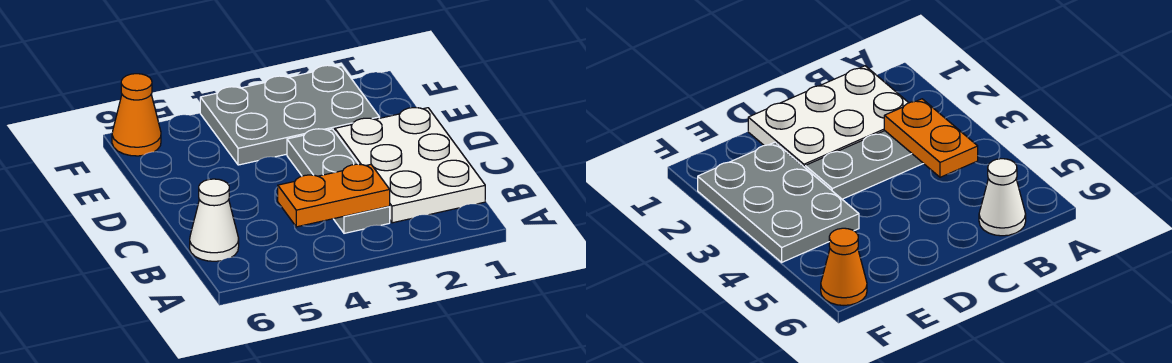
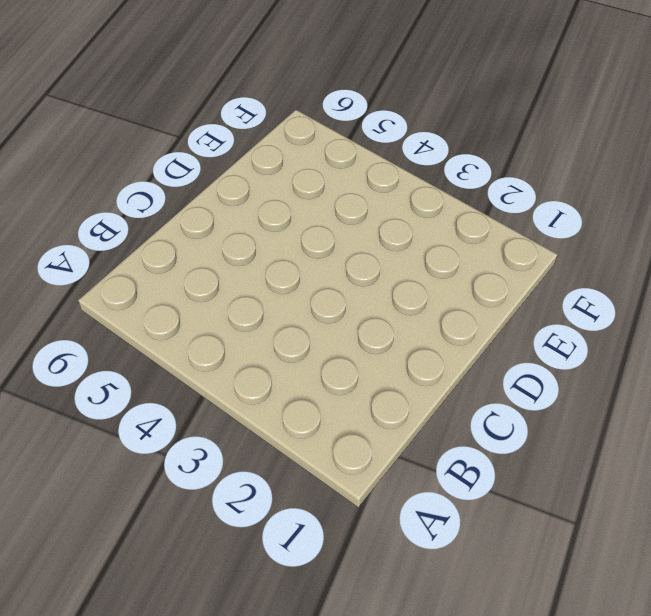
none -> white 2x3 plate [335,108,485,223]
none -> grey 1x3 plate [287,129,390,233]

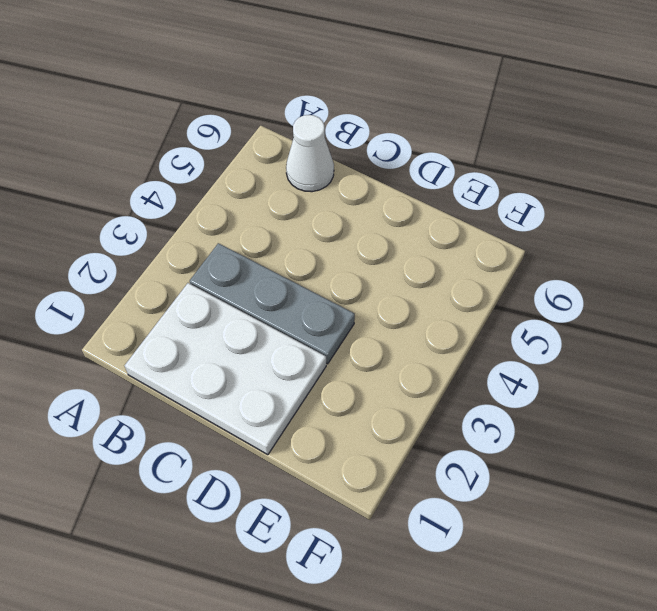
none -> grey 2x3 plate [200,65,379,165]
none -> orange 1x1 cone [112,74,161,156]

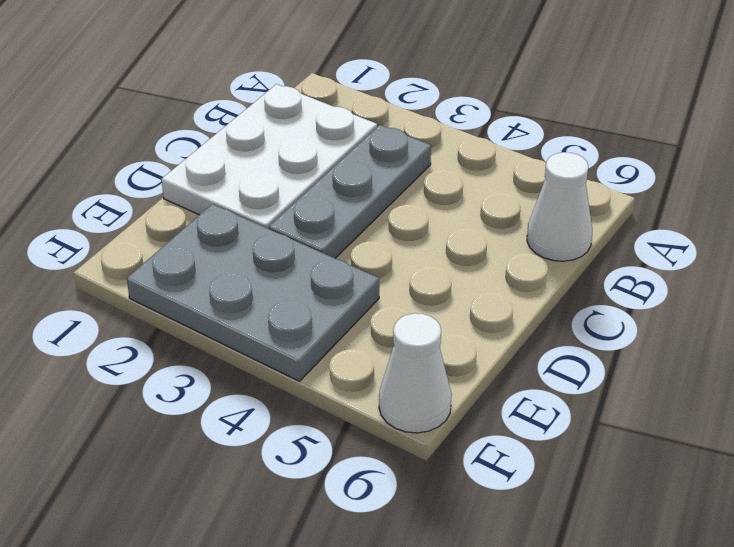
white 1x1 cone [379,313,452,433] -> orange 1x1 cone [112,74,161,156]
none -> orange 1x2 plate [278,164,390,227]

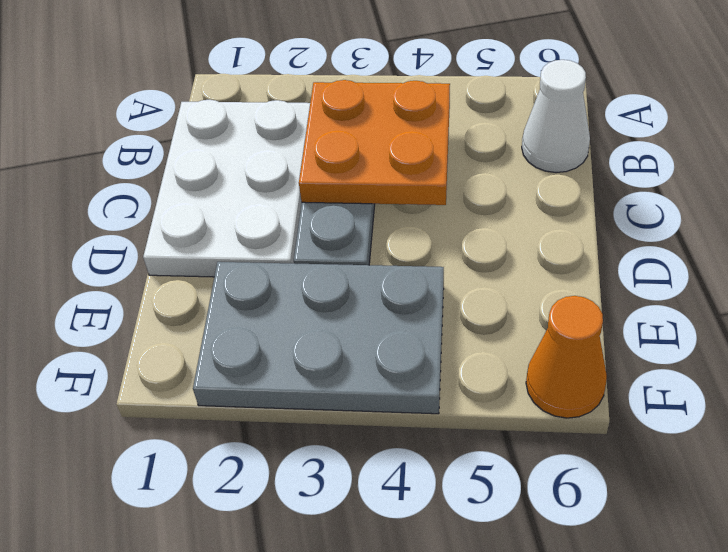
orange 2x2 plate [299,80,450,205] -> orange 1x2 plate [278,164,390,227]

